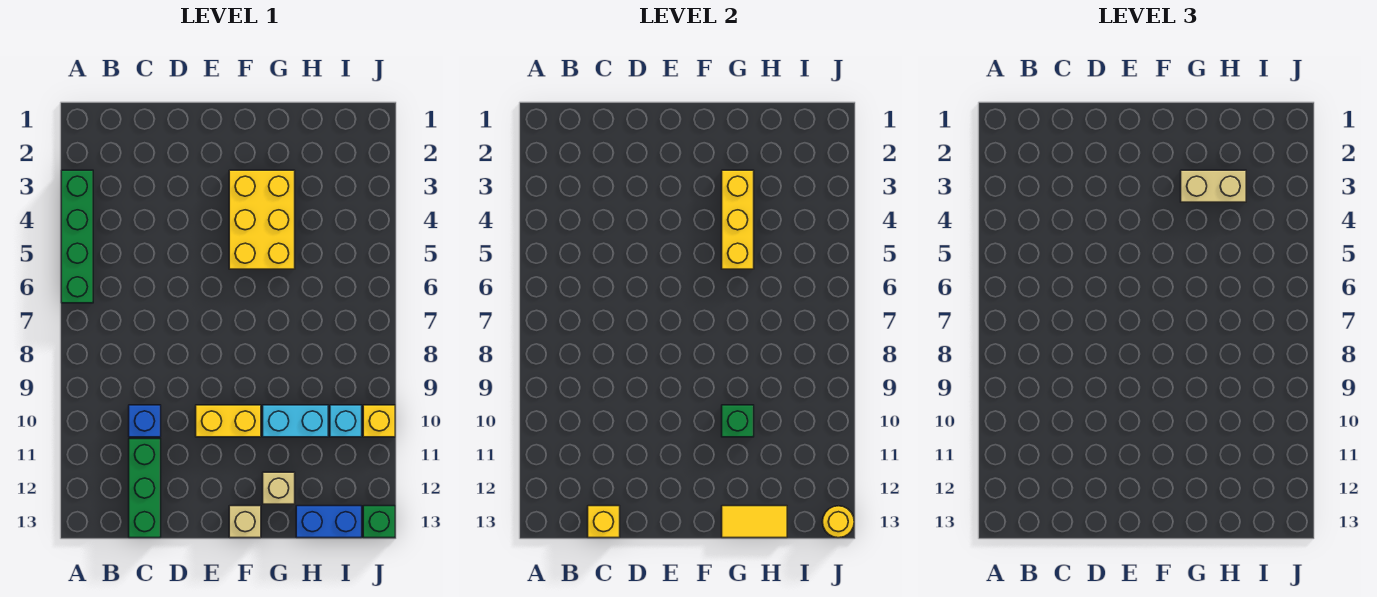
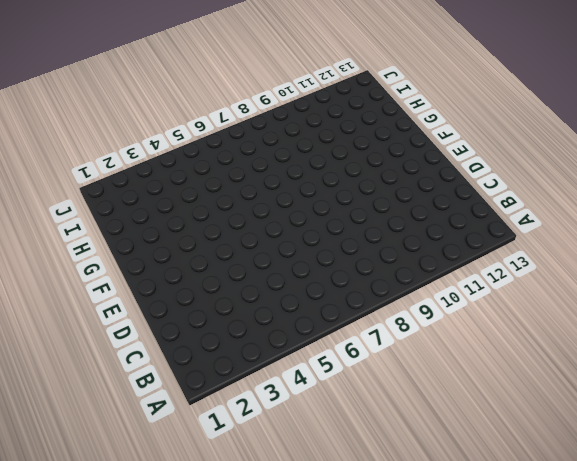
none -> green 1x4 brick [61,170,93,303]
none -> blue 1x1 brick [129,405,161,437]
none -> green 1x3 brick [129,439,161,538]

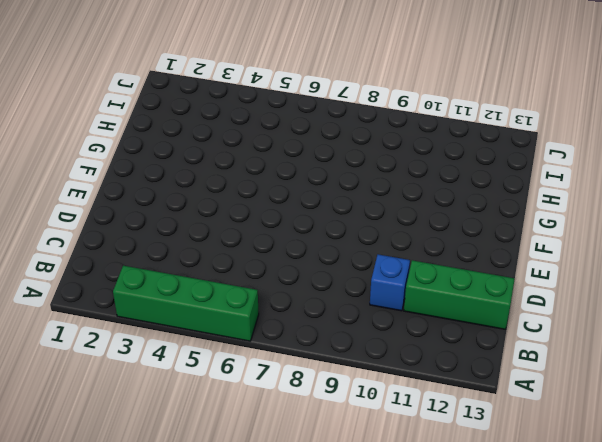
none -> yellow 1x2 brick [196,405,261,437]
none -> yellow 2x3 brick [229,170,295,269]
none -> tan 1x1 brick [229,506,261,538]

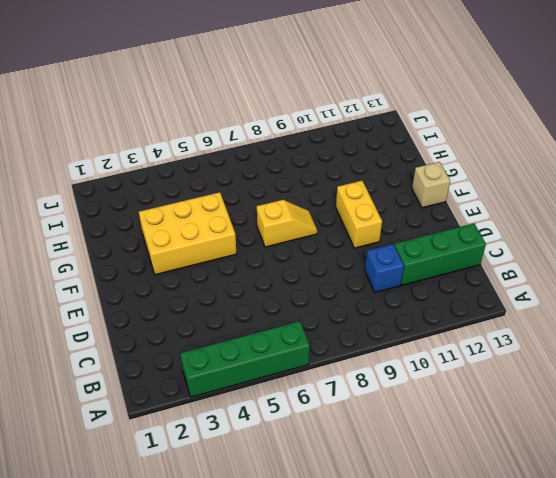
yellow 1x2 slope [257,200,317,247] -> none
none -> cyan 1x2 brick [263,405,328,437]
none -> tan 1x1 brick [263,472,295,504]
none -> blue 1x2 brick [296,506,362,538]

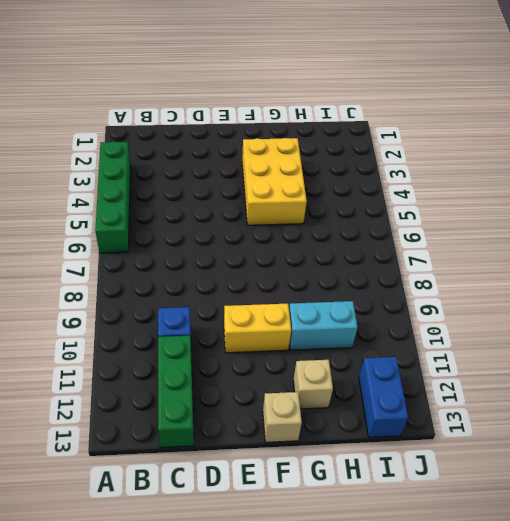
blue 1x2 brick [359,357,408,437] -> blue 1x2 brick turned to [296,506,362,538]
none -> cyan 1x1 brick [330,405,362,437]
none -> yellow 1x1 brick [363,405,395,437]
none -> green 1x1 brick [363,506,395,538]

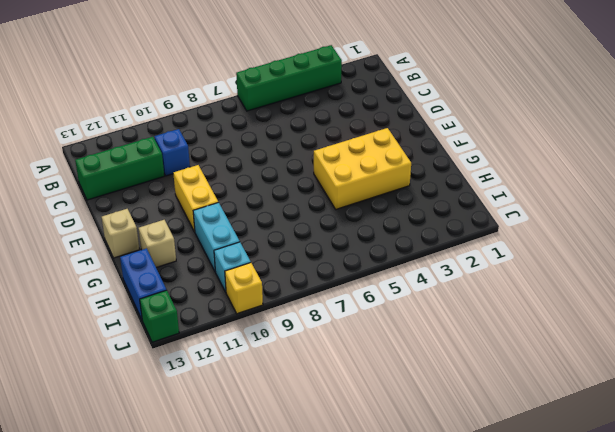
none -> yellow 1x1 brick [588,506,620,538]
none -> yellow 1x3 brick [722,170,754,269]
none -> green 1x1 brick [722,405,754,437]

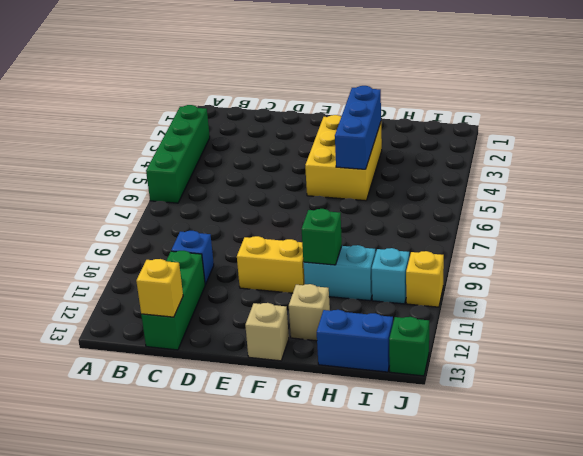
blue 1x3 brick [335,86,381,169] -> yellow 1x3 brick [722,170,754,269]
none -> yellow 1x2 tile [722,506,787,538]
none -> yellow 1x1 round brick [822,506,854,538]
none -> tan 1x2 brick [1181,170,1246,202]

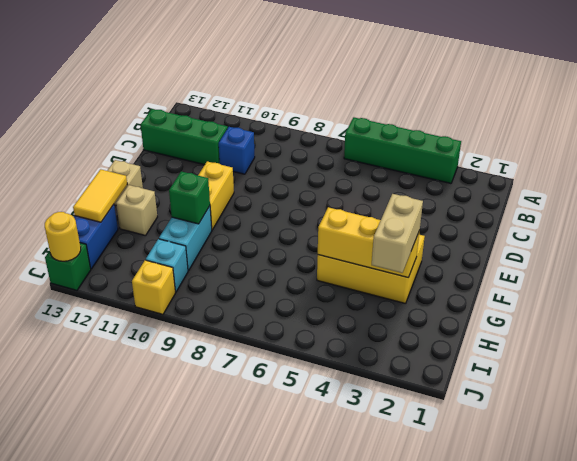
none -> yellow 1x1 brick [588,506,620,538]

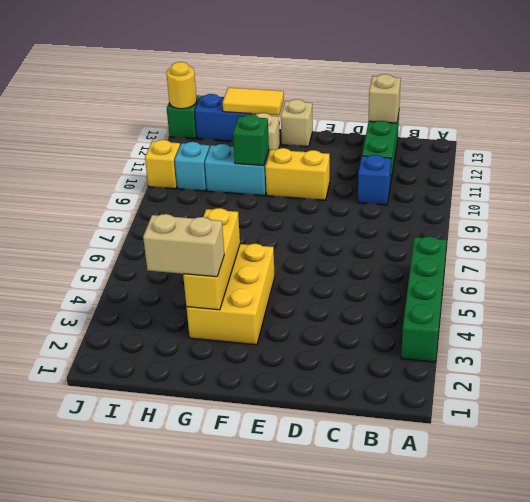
tan 1x1 brick [369,74,401,123] -> yellow 1x1 brick [588,506,620,538]

